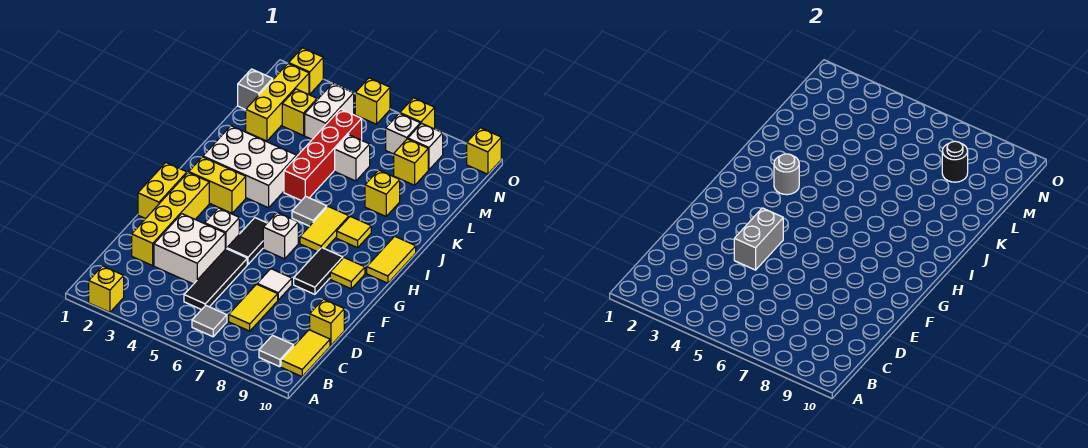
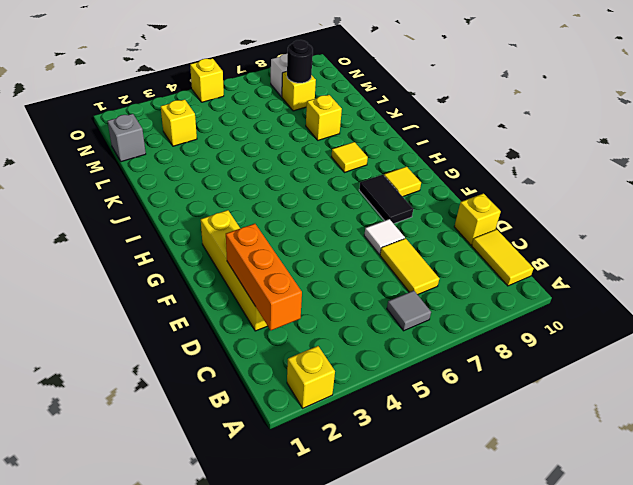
orange 1x3 brick [226,224,302,330] -> none
none -> grey 1x1 tile [259,335,294,367]
none -> black 1x3 tile [184,249,247,310]
none -> white 2x2 brick [154,214,225,284]
none -> yellow 1x2 brick [138,163,187,219]

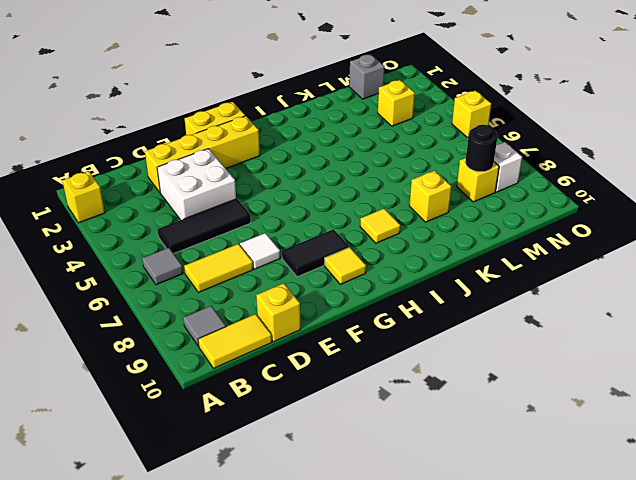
none -> white 1x1 brick [205,208,239,249]
none -> black 1x2 tile [227,218,267,264]
none -> white 1x1 brick [263,213,298,259]
none -> yellow 1x2 brick [189,157,246,213]

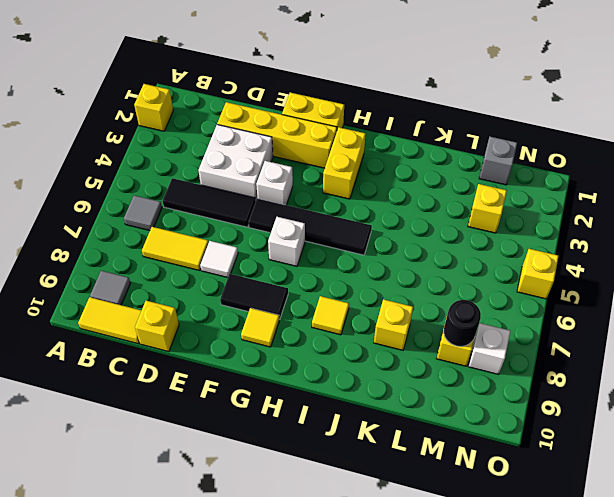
black 1x4 tile [249,198,372,255] -> black 1x2 tile [227,218,267,264]
none -> yellow 1x2 tile [300,207,349,252]
none -> yellow 1x2 tile [367,236,416,283]
none -> white 2x3 brick [203,126,297,208]
none -> grey 1x1 tile [292,196,327,226]

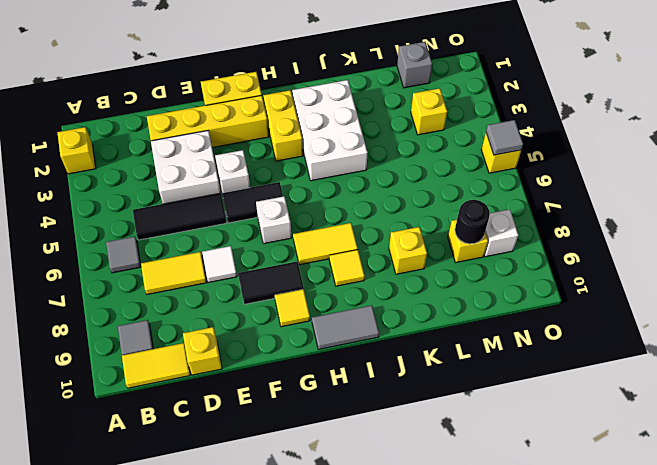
grey 1x2 tile [312,305,379,349] -> yellow 1x2 tile [367,236,416,283]
grey 1x1 tile [486,120,523,155] -> grey 1x1 tile moved to [292,196,327,226]
none -> red 1x4 brick [284,109,362,201]
none -> yellow 1x3 brick [246,63,309,141]
none -> white 1x1 brick [335,135,370,181]
none -> white 1x2 brick [305,83,354,139]

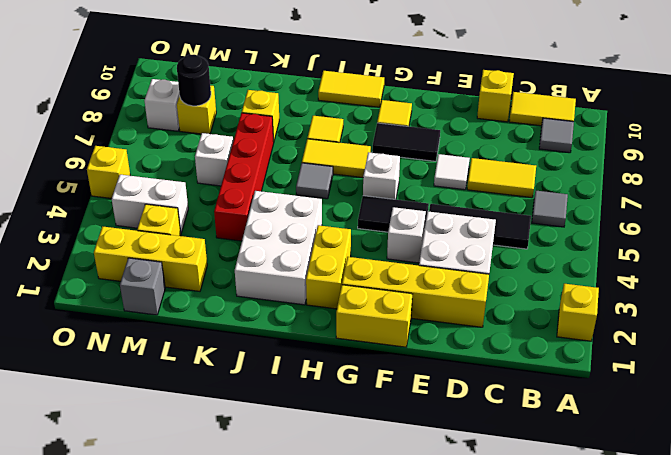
red 1x4 brick [214,113,274,241] -> red 1x4 brick turned to [284,109,362,201]
none -> white 1x1 brick [386,113,420,154]
none -> yellow 1x1 brick [289,48,323,94]
none -> yellow 1x1 brick [400,98,435,129]
none -> yellow 1x1 brick [467,128,501,174]

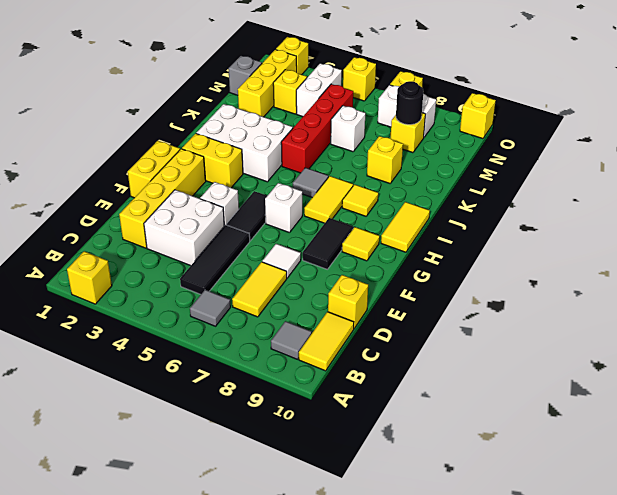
none -> grey 1x2 brick [734,208,783,270]
none -> grey 1x1 round brick [774,154,799,195]

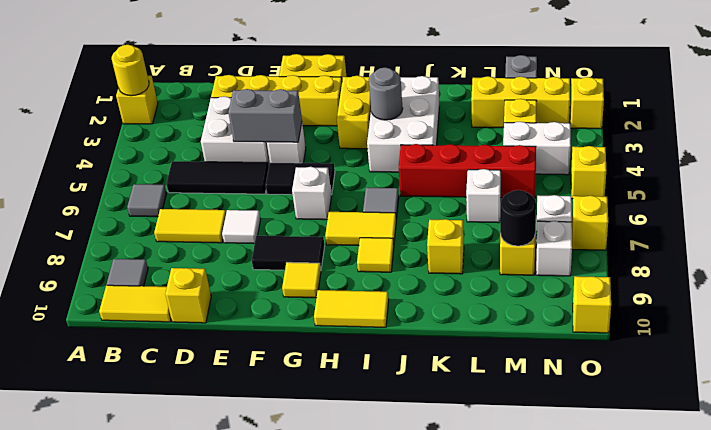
yellow 1x1 round brick [112,45,149,96] -> none

